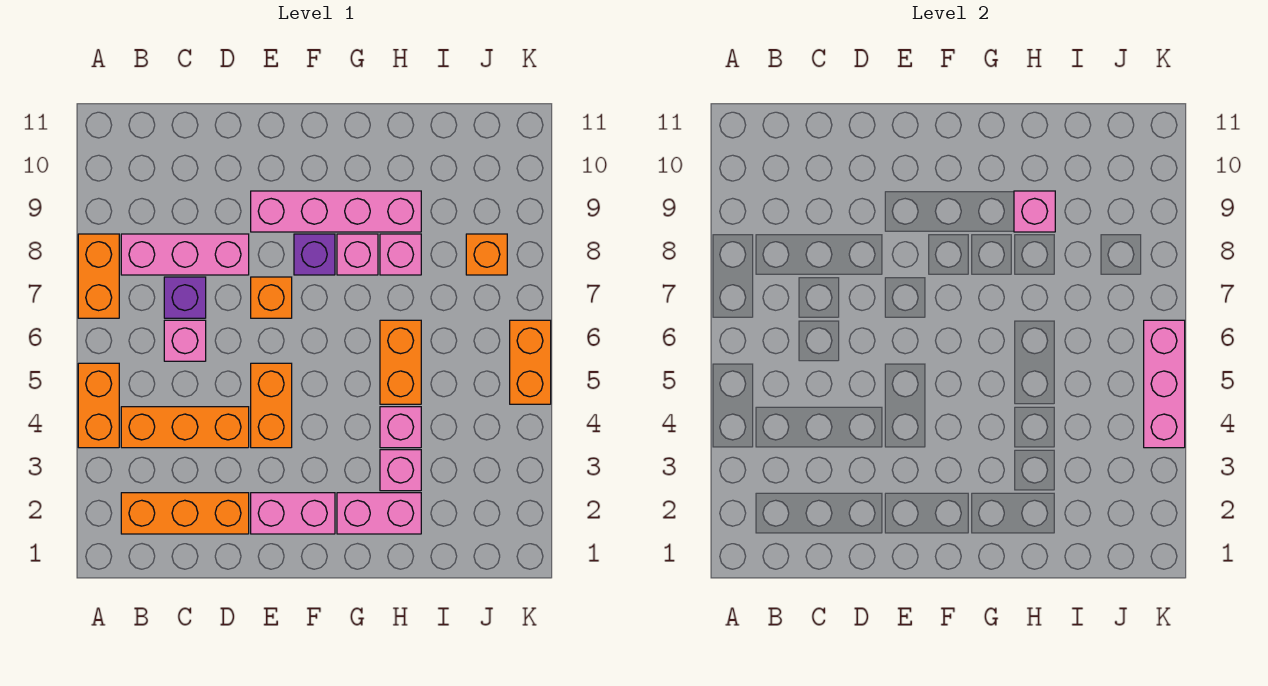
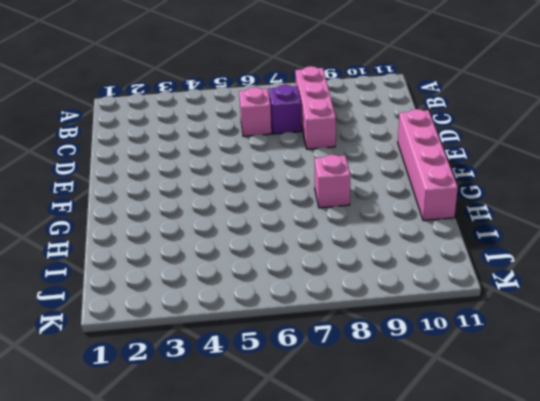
pink 1x4 brick [398,109,458,221] -> pink 1x4 brick moved to [251,191,421,232]
none -> orange 1x2 brick [78,363,119,448]
none -> orange 1x2 brick [78,234,119,318]
none -> orange 1x3 brick [121,493,249,534]

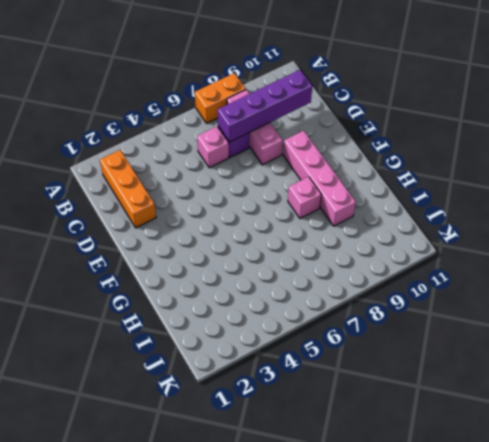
purple 1x4 brick [218,70,312,142] -> none
none -> orange 1x2 brick [78,363,119,448]
none -> orange 1x3 brick [121,407,249,448]
none -> pink 1x2 brick [251,493,335,534]

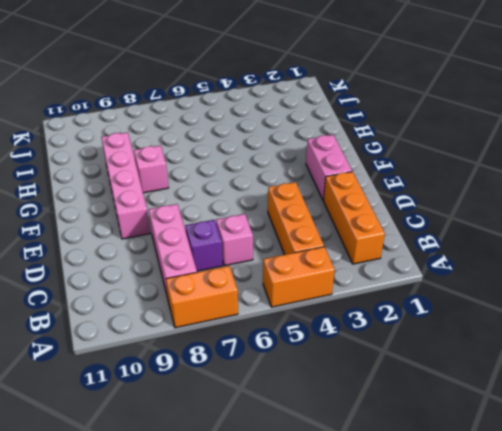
none -> orange 1x2 brick [251,363,292,448]
none -> orange 1x1 brick [251,277,292,318]
none -> purple 1x1 brick [294,234,335,275]

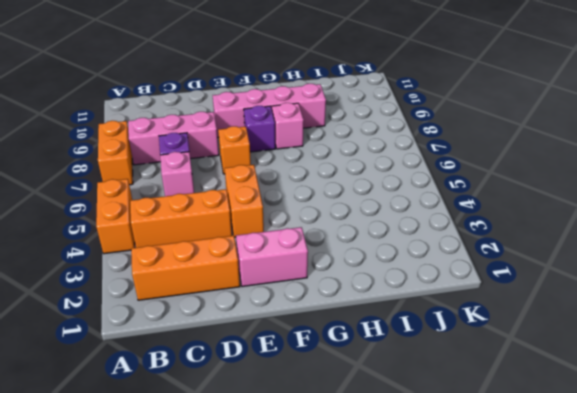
none -> pink 1x2 brick [337,493,421,534]
none -> pink 1x1 brick [380,450,421,491]
none -> pink 1x1 brick [380,407,421,448]

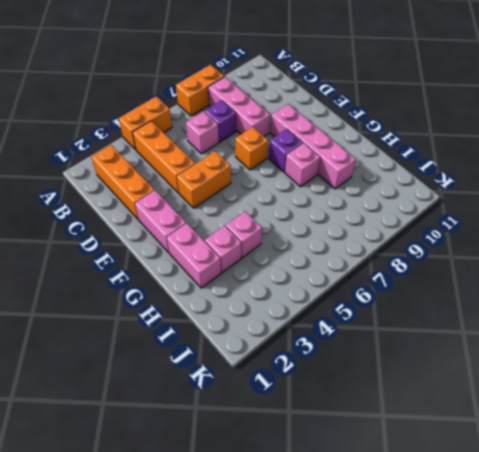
none -> orange 1x2 brick [380,320,421,404]
none -> pink 1x1 brick [380,234,421,275]
none -> orange 1x1 brick [466,234,507,275]

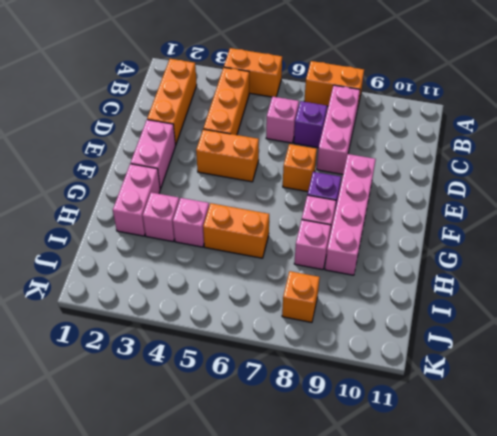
none -> orange 1x2 brick [510,320,551,404]
none -> pink 1x1 brick [1014,191,1055,232]
none -> pink 1x3 brick [1144,320,1185,448]

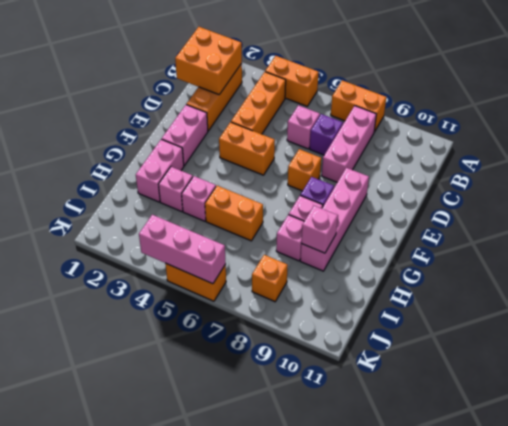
orange 2x2 brick [175,27,242,95] -> none

